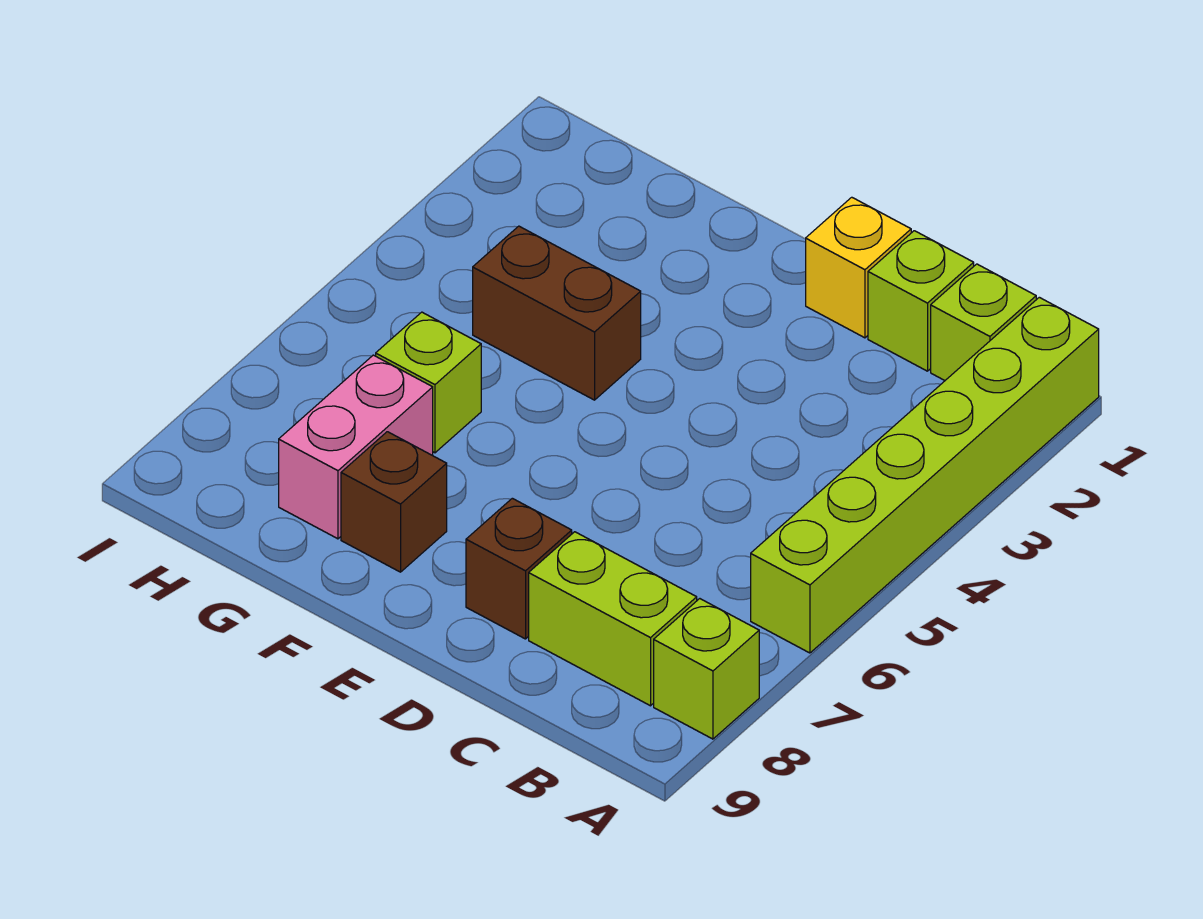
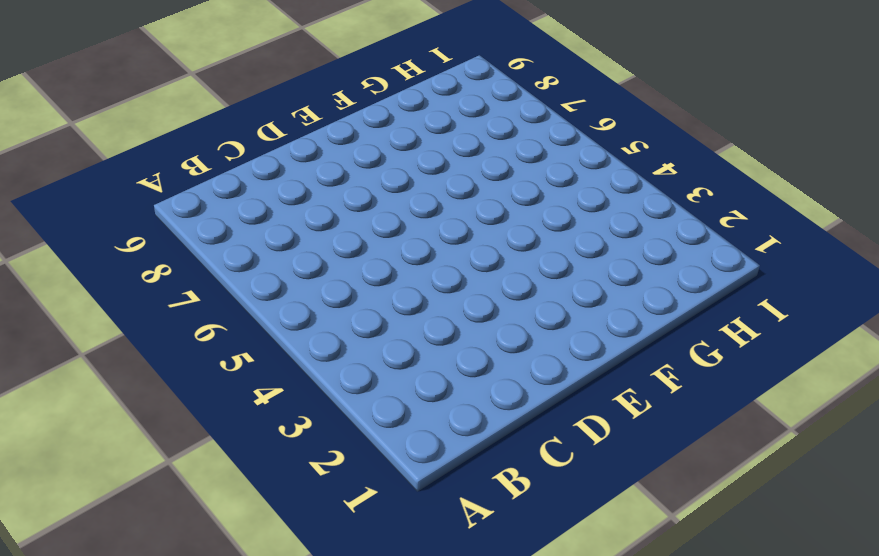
none -> lime 1x6 brick [751,297,1099,653]
none -> lime 1x1 brick [654,599,759,739]

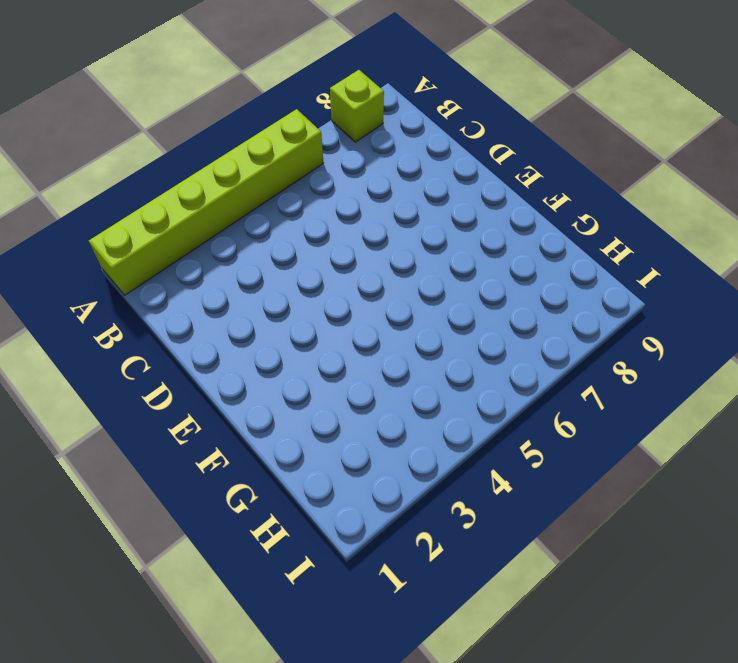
none -> lime 1x1 brick [931,264,1036,380]
none -> lime 1x2 brick [529,532,697,706]

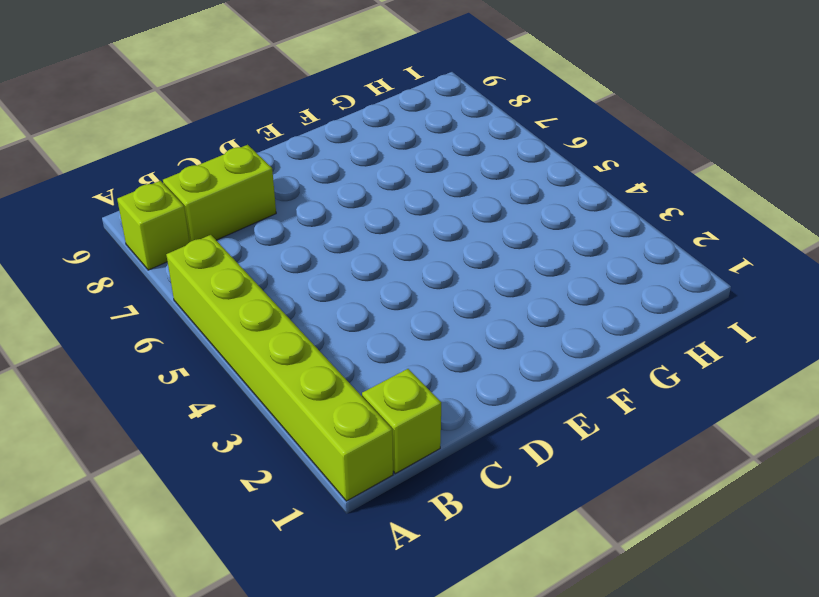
none -> lime 1x1 brick [868,231,974,371]
none -> yellow 1x1 brick [806,197,911,338]

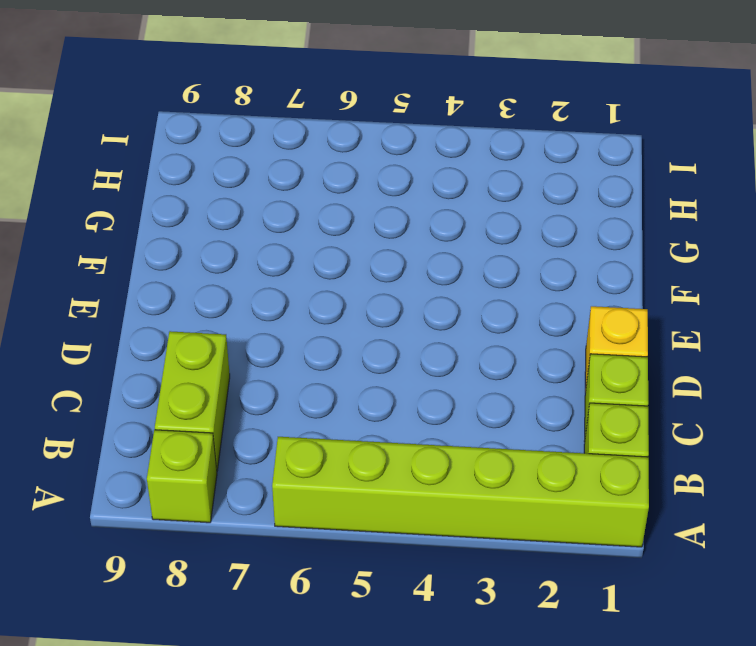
none -> brown 1x1 brick [466,498,572,639]
none -> brown 1x2 brick [473,226,641,400]

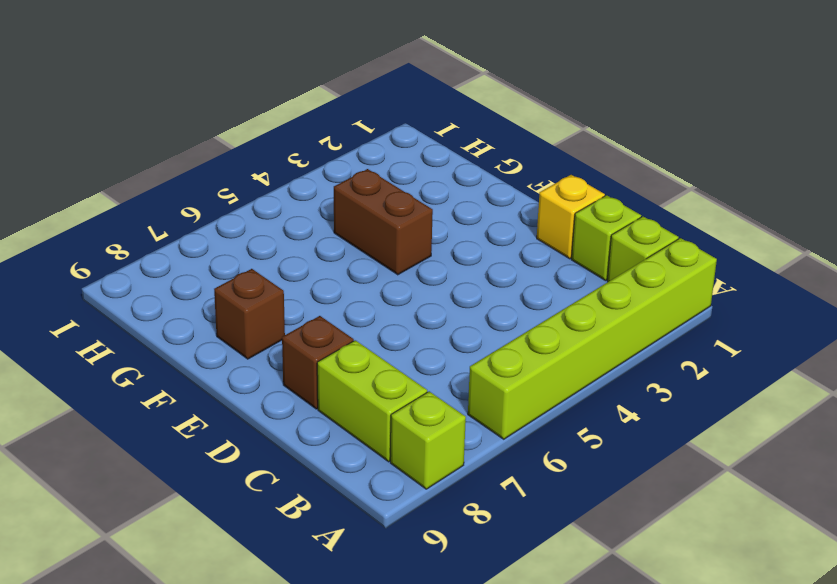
none -> lime 1x1 brick [376,312,481,453]
none -> pink 1x2 brick [279,355,433,539]

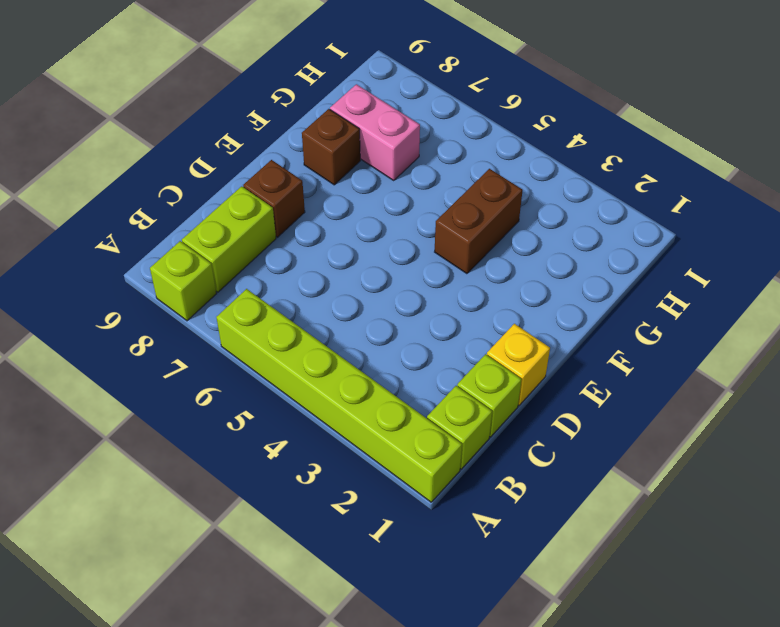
none -> lime 1x1 brick [376,312,481,453]

